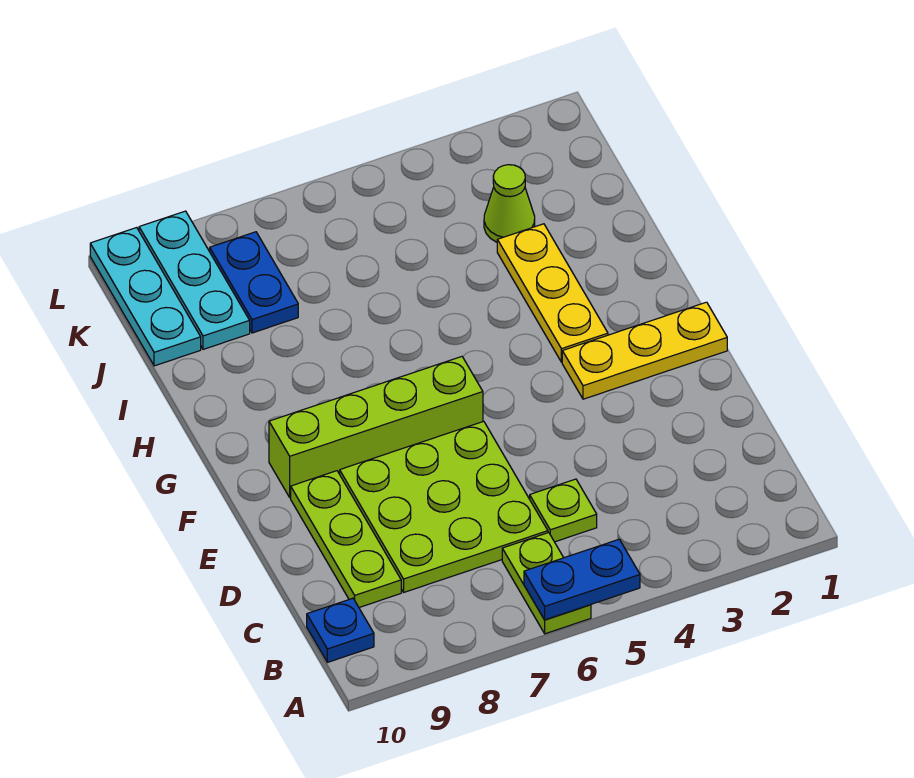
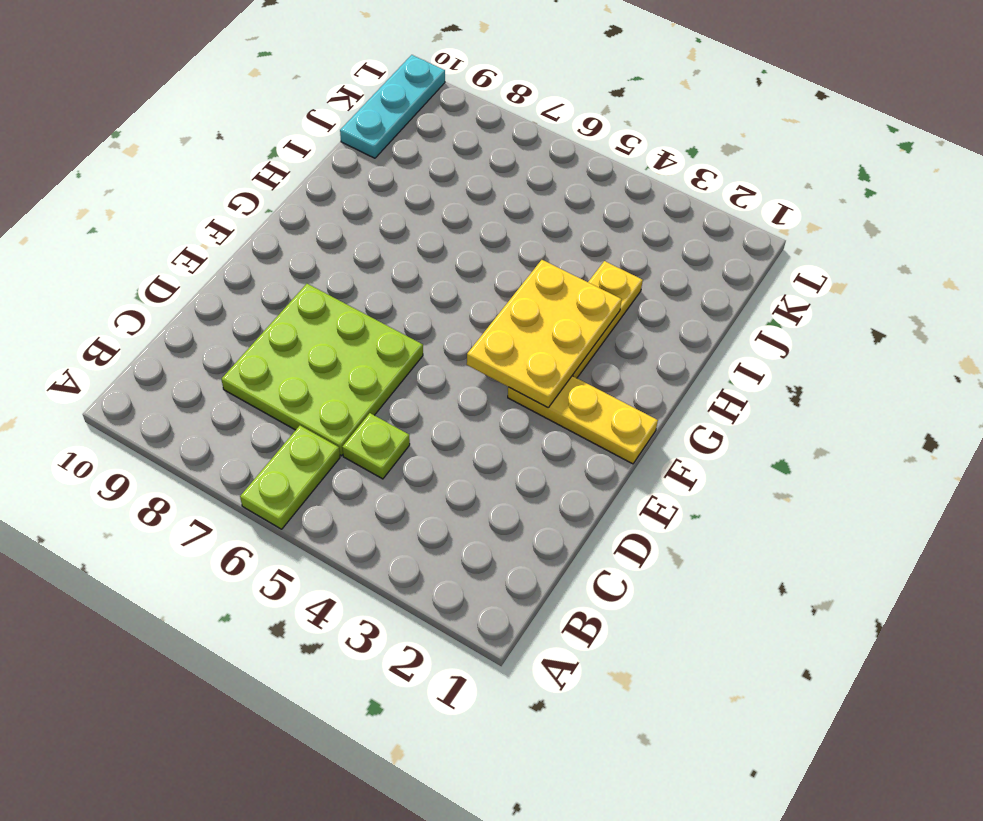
yellow 2x3 plate [467,260,622,408] -> none
none -> blue 1x1 plate [307,598,374,662]
none -> lime 1x3 plate [291,471,401,607]
none -> lime 1x4 brick [269,357,483,498]

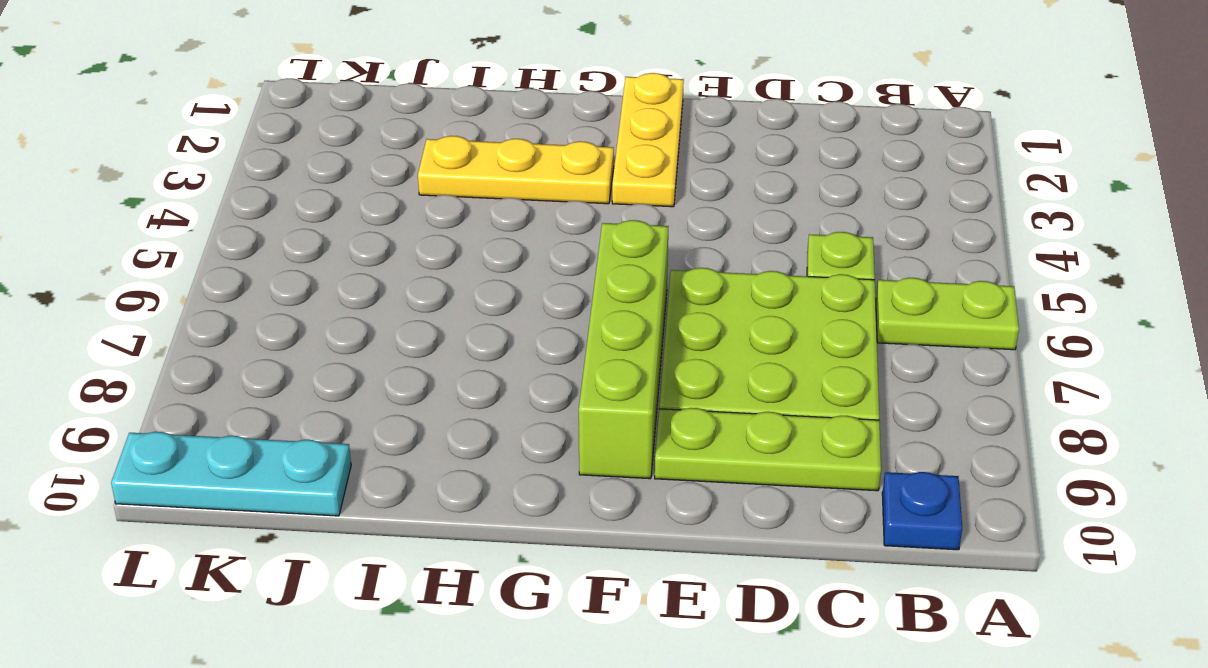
none -> lime 1x1 cone [484,165,535,242]
none -> blue 1x2 plate [210,232,298,333]
none -> cyan 1x3 plate [139,211,250,349]

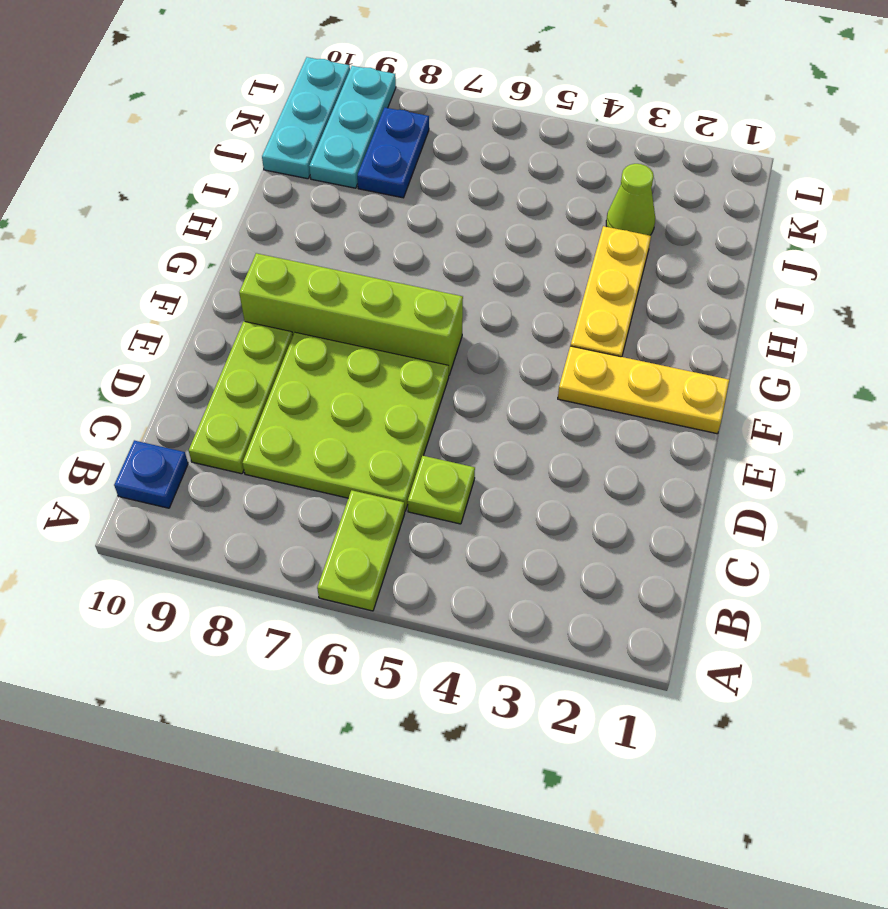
none -> blue 1x2 plate [524,539,640,620]

